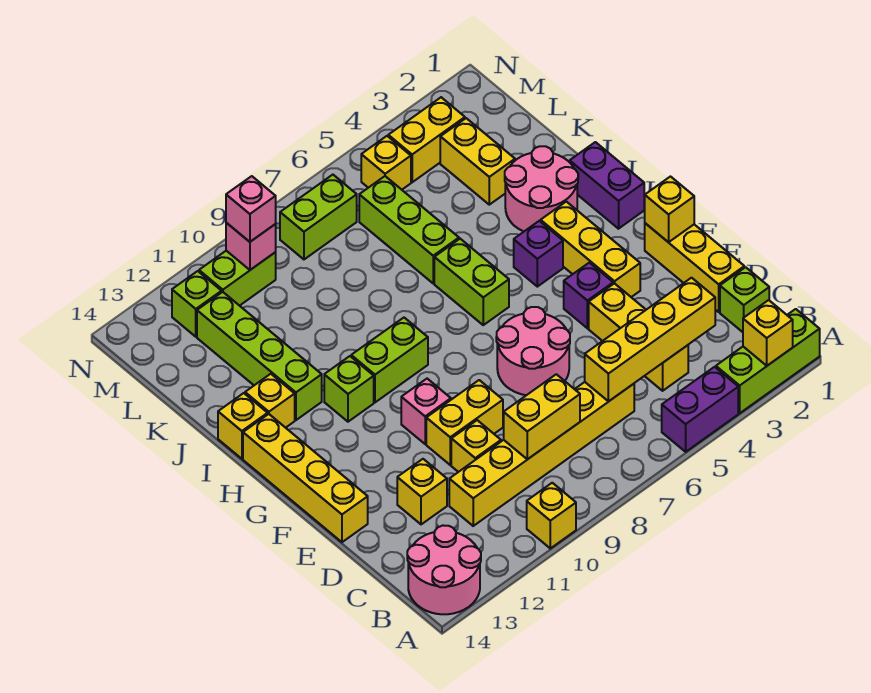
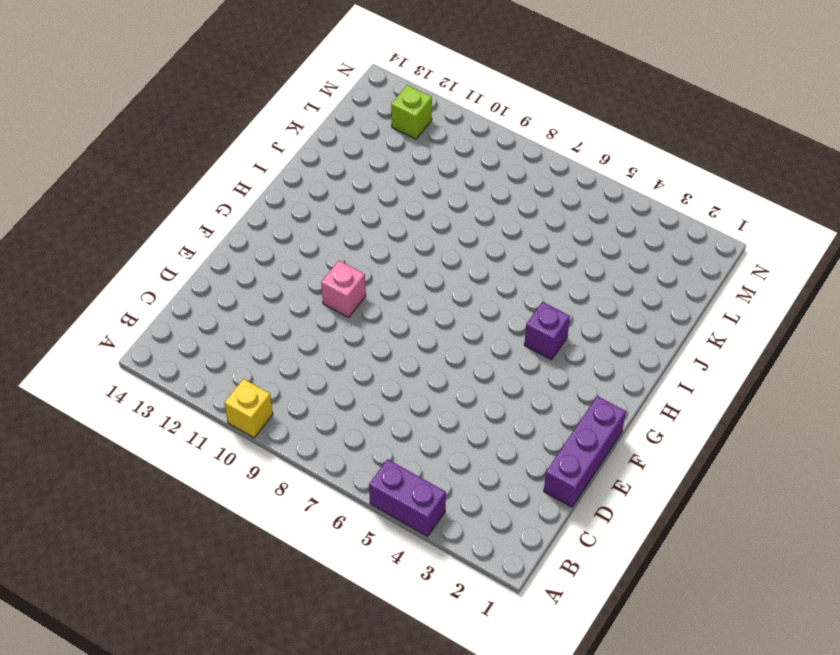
purple 1x3 brick [544,396,626,507] -> yellow 1x3 brick [645,223,744,312]
none -> lime 1x3 brick [716,309,820,413]
none -> pink 2x2 round brick [407,525,481,614]
none -> lime 1x1 brick [720,267,769,332]
none -> yellow 1x3 brick [589,283,688,391]

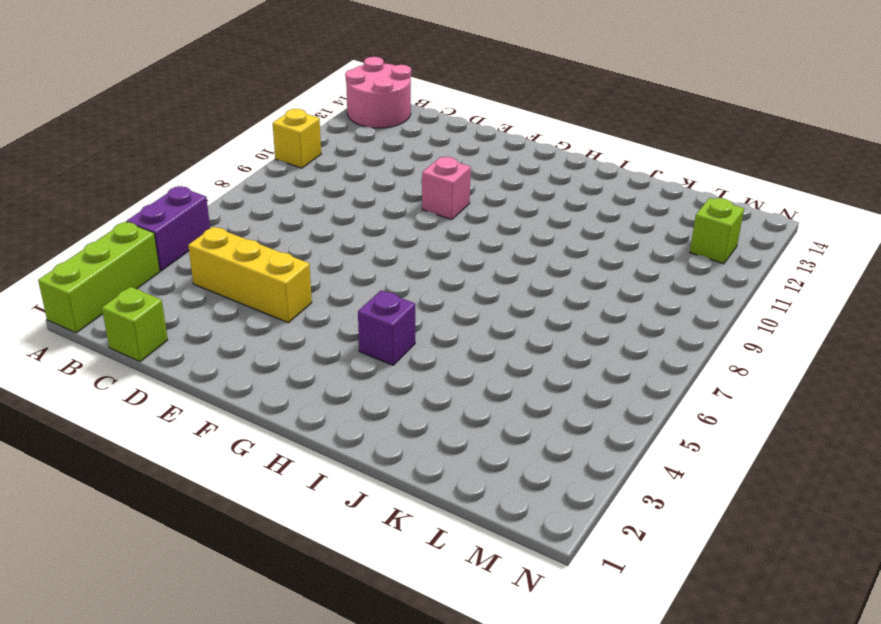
none -> yellow 1x6 brick [449,382,634,526]
none -> yellow 1x3 brick [645,223,744,312]
none -> yellow 1x1 brick [451,420,501,472]
none -> yellow 1x1 brick [397,459,447,524]

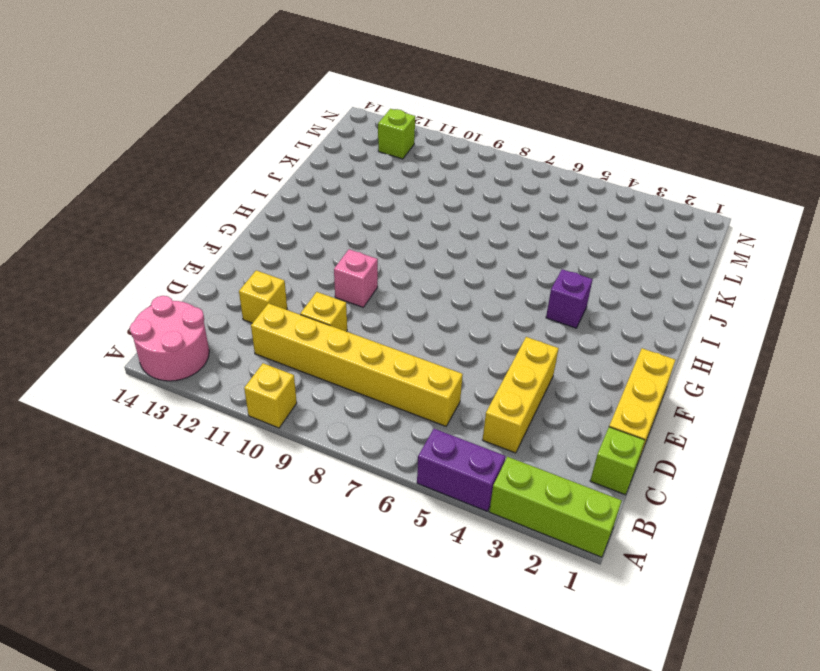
none -> pink 2x2 round brick [496,307,570,395]
none -> yellow 1x2 brick [426,380,503,465]
none -> yellow 1x4 brick [243,414,368,542]
none -> yellow 1x3 brick [541,202,640,297]

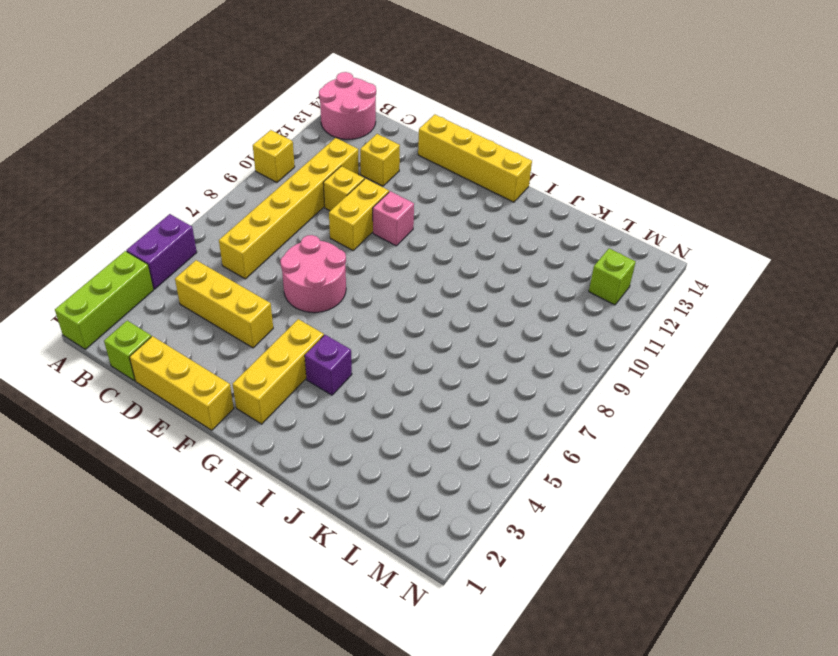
yellow 1x3 brick [233,319,324,424] -> yellow 1x3 brick turned to [541,202,640,297]
none -> purple 1x1 brick [564,263,613,328]
none -> purple 1x2 brick [570,142,644,229]
none -> lime 1x2 brick [434,239,509,325]
none -> lime 1x2 brick [351,318,428,402]

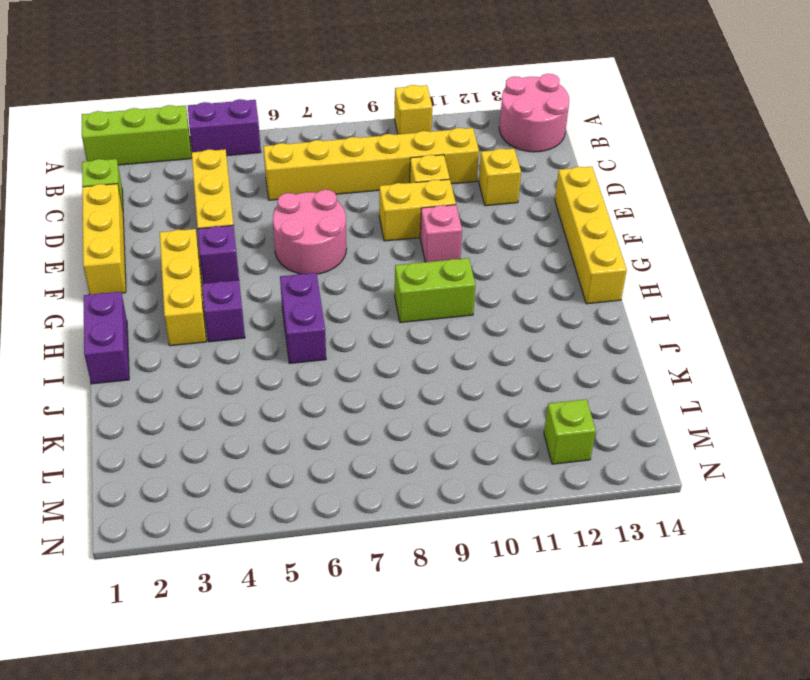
purple 1x2 brick [280,273,326,363] -> lime 1x2 brick [434,239,509,325]
none -> lime 1x1 brick [324,356,374,422]
none -> pink 2x2 round brick [505,146,578,232]
none -> lime 1x4 brick [197,292,322,420]
none -> yellow 1x1 brick [245,374,295,428]

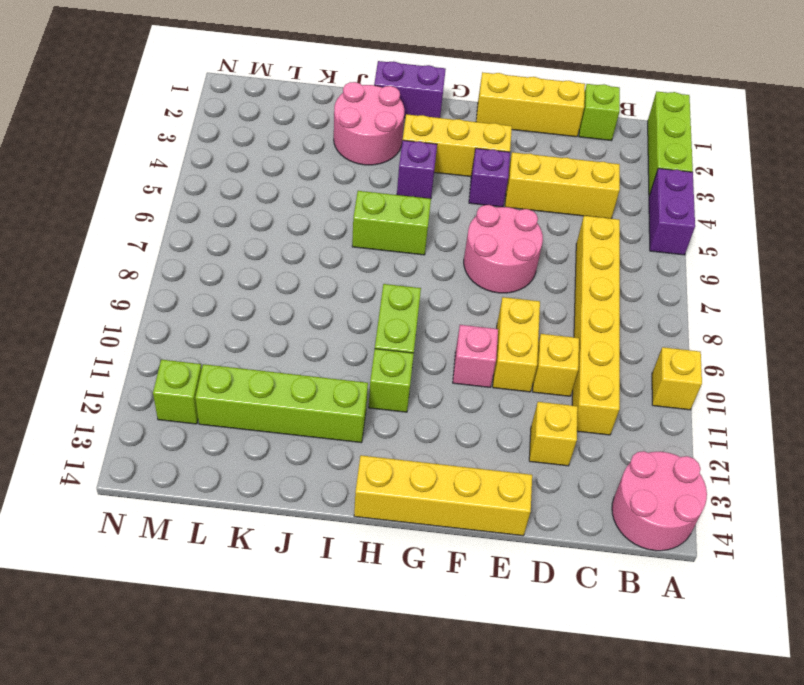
none -> yellow 1x1 brick [245,374,295,428]
none -> yellow 1x1 brick [218,393,268,459]
none -> lime 1x3 brick [359,176,459,283]
none -> yellow 1x2 brick [440,118,515,205]

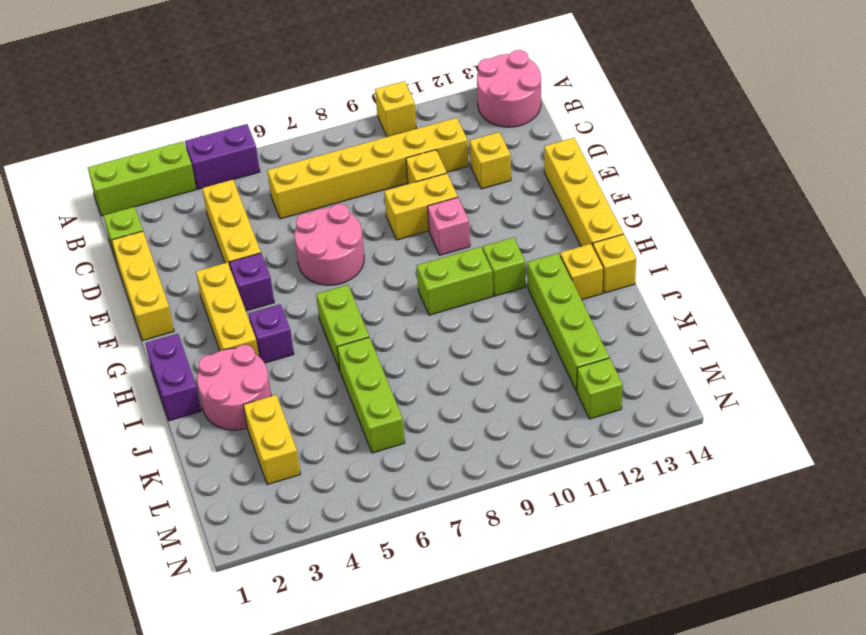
none -> yellow 1x2 brick [388,97,465,182]
none -> yellow 1x1 brick [361,136,411,190]
none -> lime 1x2 brick [280,175,357,259]
none -> lime 1x2 brick [199,251,276,306]

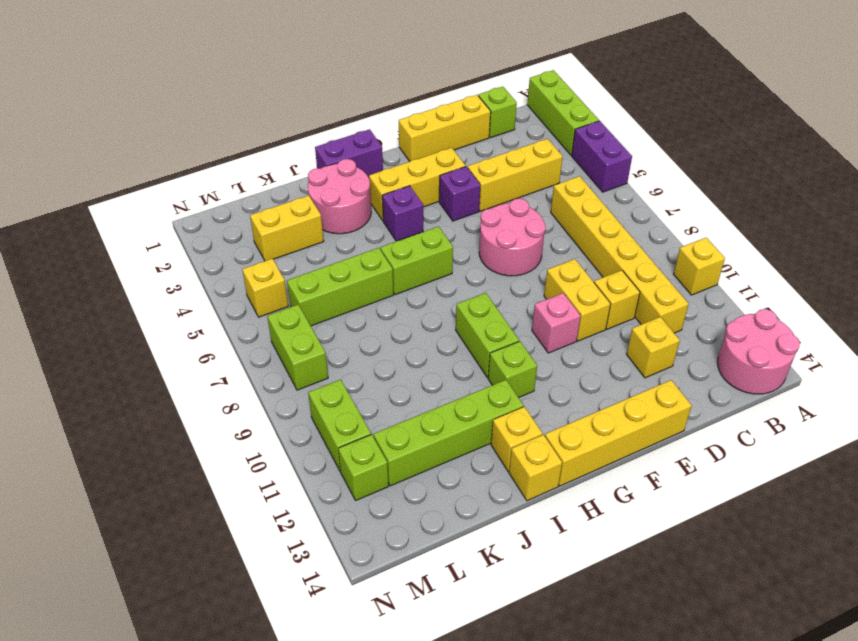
none -> yellow 1x2 brick [388,97,465,182]
none -> yellow 1x1 brick [743,300,793,366]
none -> yellow 1x4 brick [585,278,715,401]
none -> yellow 1x2 brick [504,374,580,459]

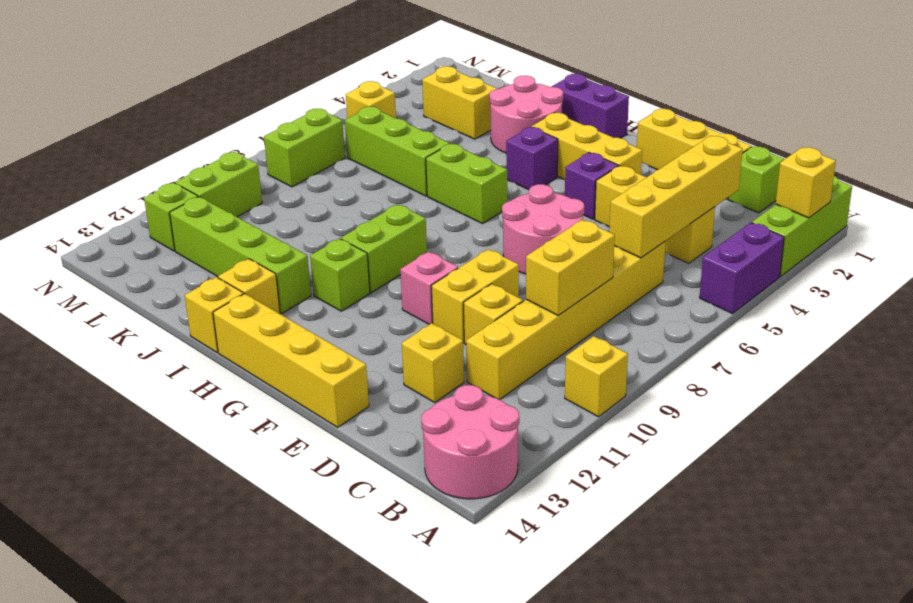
none -> yellow 1x2 brick [388,97,465,182]
none -> yellow 1x1 brick [644,177,694,242]
none -> pink 1x1 brick [226,223,276,270]
none -> pink 1x1 brick [226,176,276,242]

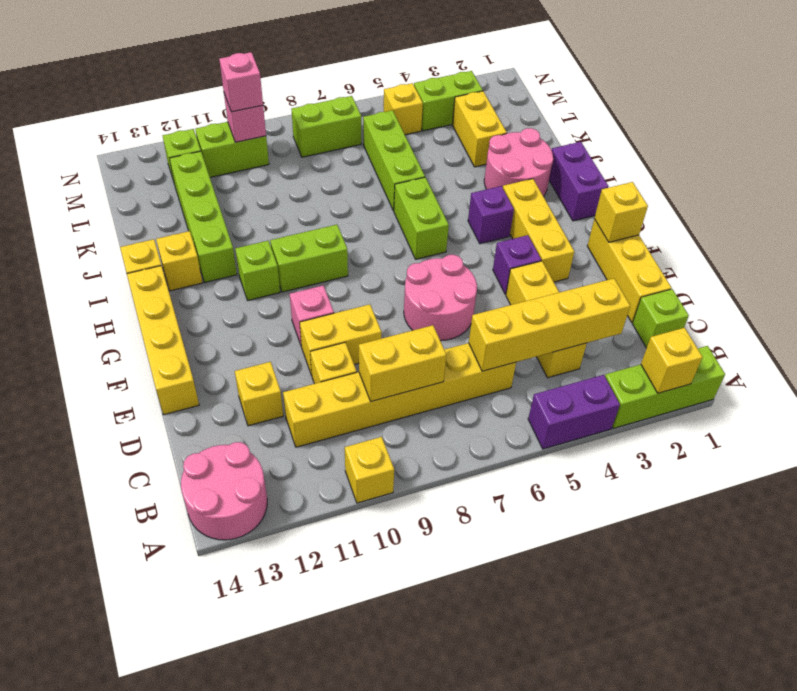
lime 1x2 brick [414,71,483,131] -> yellow 1x2 brick [388,97,465,182]

